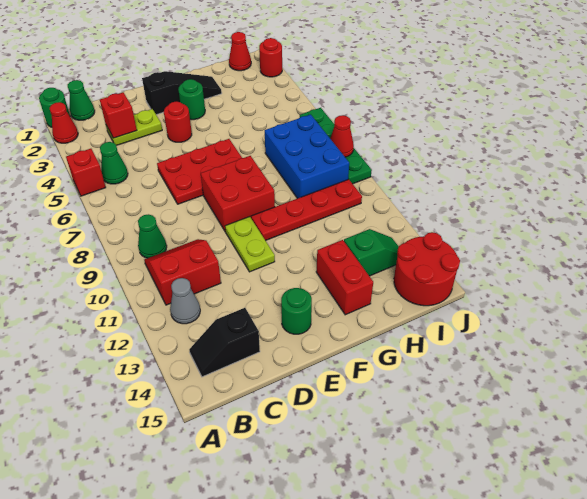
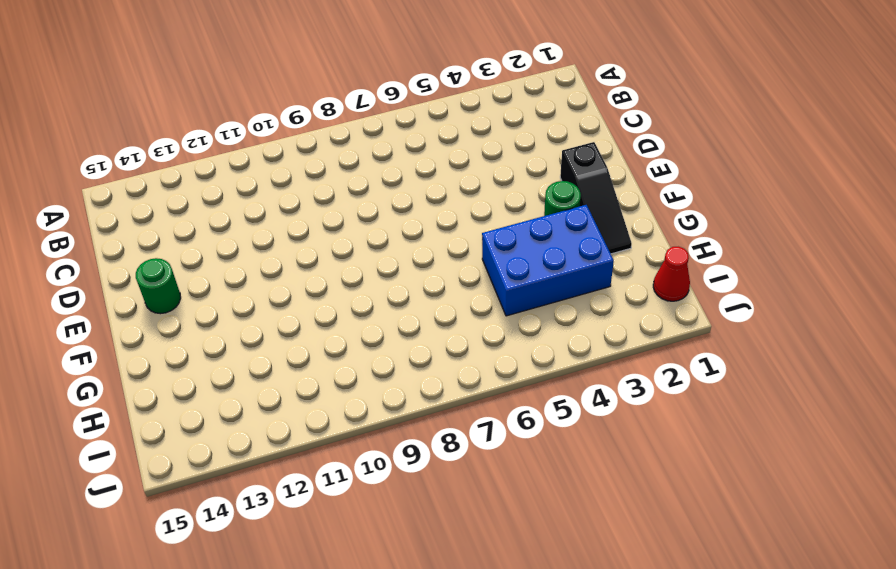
blue 2x3 brick [482,205,614,316] -> blue 2x3 brick moved to [265,114,349,199]
none -> green 1x1 round brick [39,88,70,127]
none -> red 1x1 cone [50,102,78,143]
none -> red 1x1 brick [66,149,106,196]

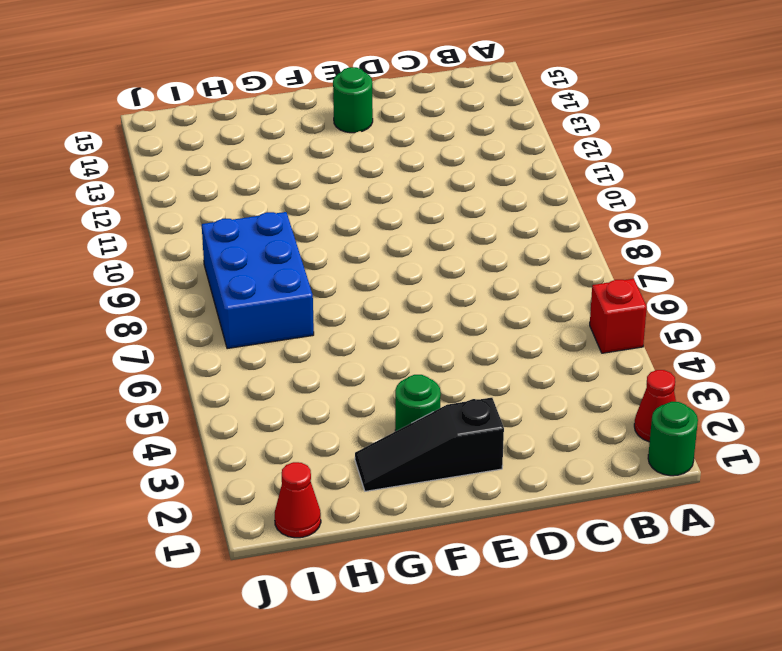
none -> green 1x1 cone [68,80,95,120]
none -> green 1x1 cone [100,142,128,184]
none -> green 1x1 cone [138,214,167,258]

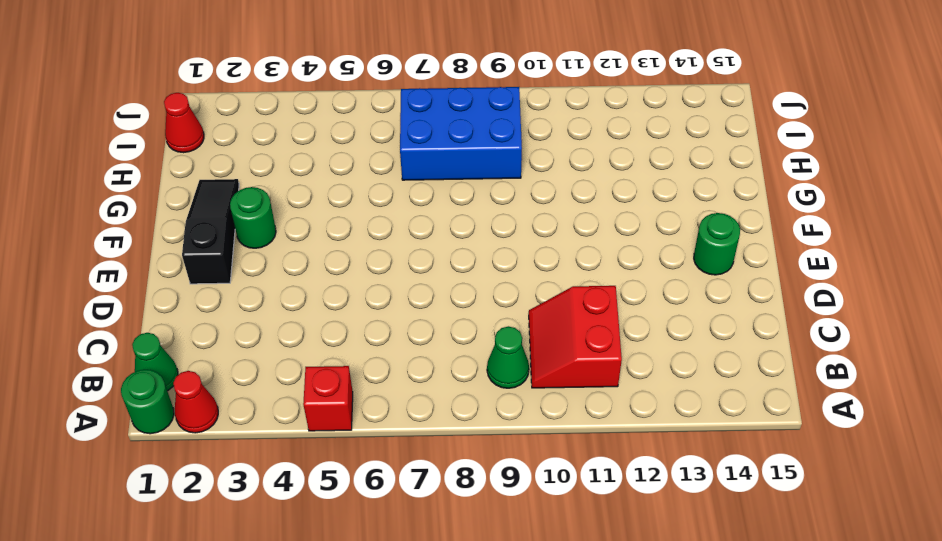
none -> green 1x1 cone [100,142,128,184]
none -> grey 1x1 cone [170,278,200,324]
none -> black 1x2 slope [189,308,260,377]

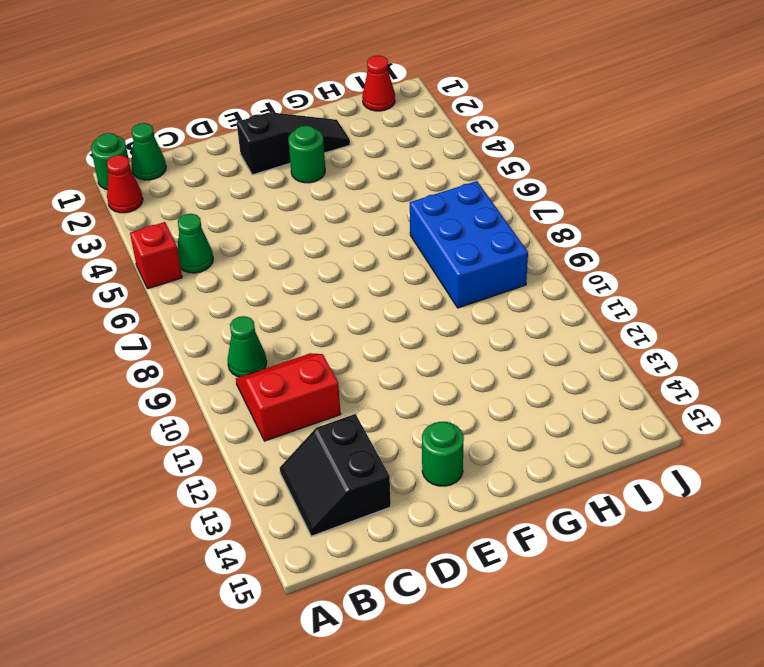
black 2x2 slope [280,414,391,536] -> black 1x2 slope [189,308,260,377]
none -> grey 1x1 cone [170,278,200,324]
none -> lime 1x2 plate [106,109,162,145]
none -> red 2x3 plate [157,139,242,204]

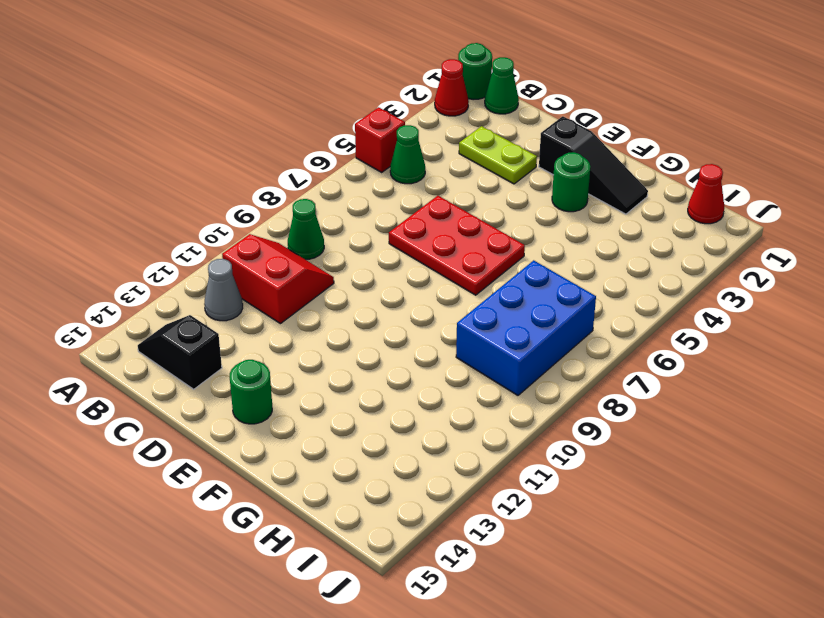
none -> red 1x1 round brick [164,101,192,142]
none -> red 2x2 brick [201,156,275,232]
none -> lime 1x2 plate [225,217,275,272]

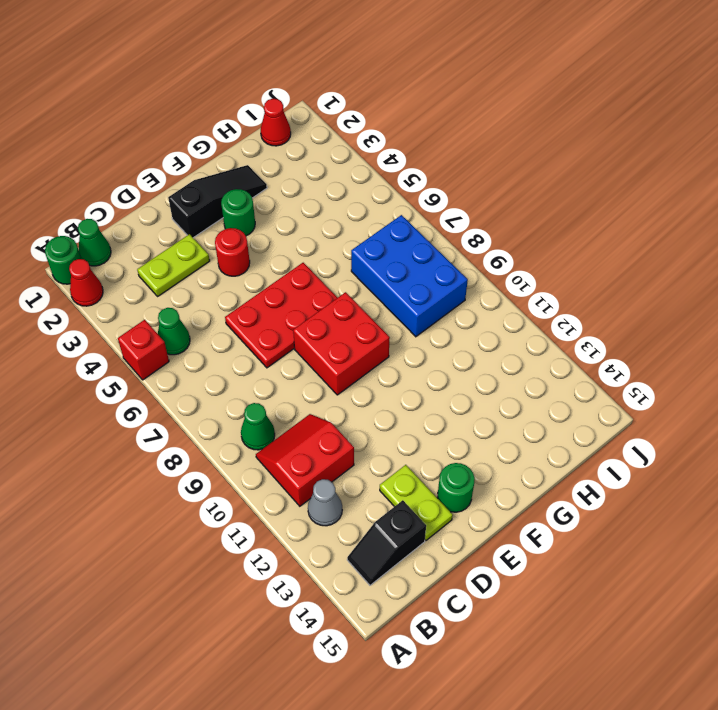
lime 1x2 plate [380,465,453,540] -> lime 1x2 plate moved to [225,217,275,272]
none -> red 1x4 plate [251,179,362,240]
none -> red 1x2 brick [316,240,373,315]
none -> green 1x2 slope [344,229,399,276]

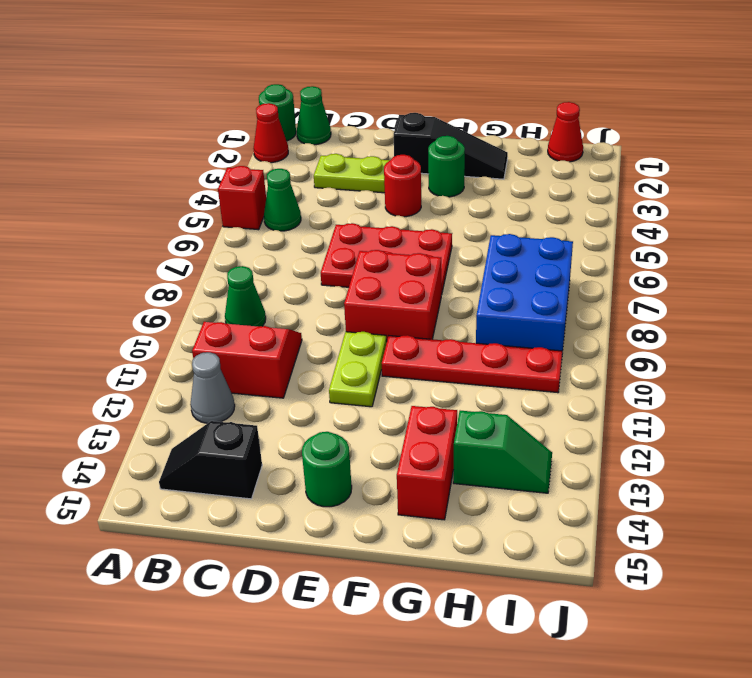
none -> red 2x2 round brick [394,232,460,306]
none -> red 1x1 round brick [259,38,282,77]
none -> green 1x4 plate [300,108,372,184]

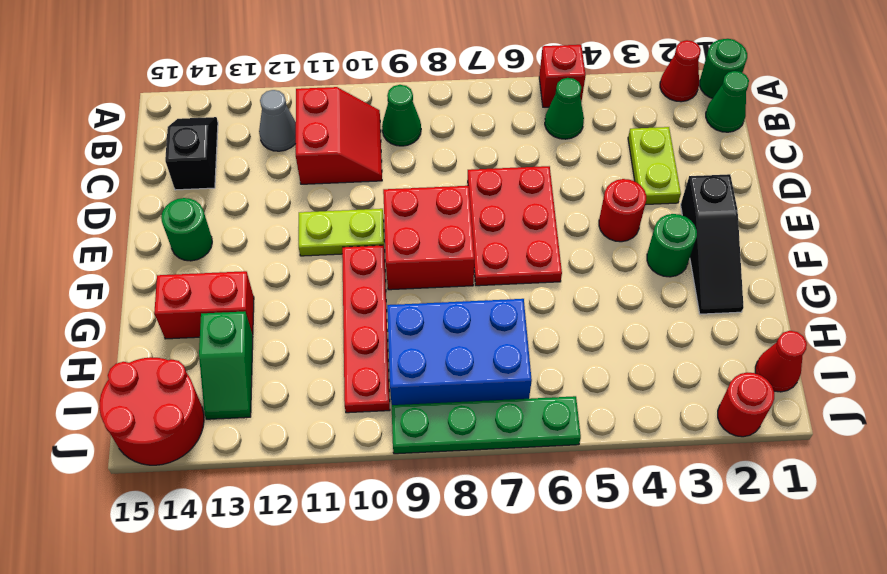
none -> red 1x1 brick [100,93,137,138]
none -> red 1x1 cone [330,115,354,157]

